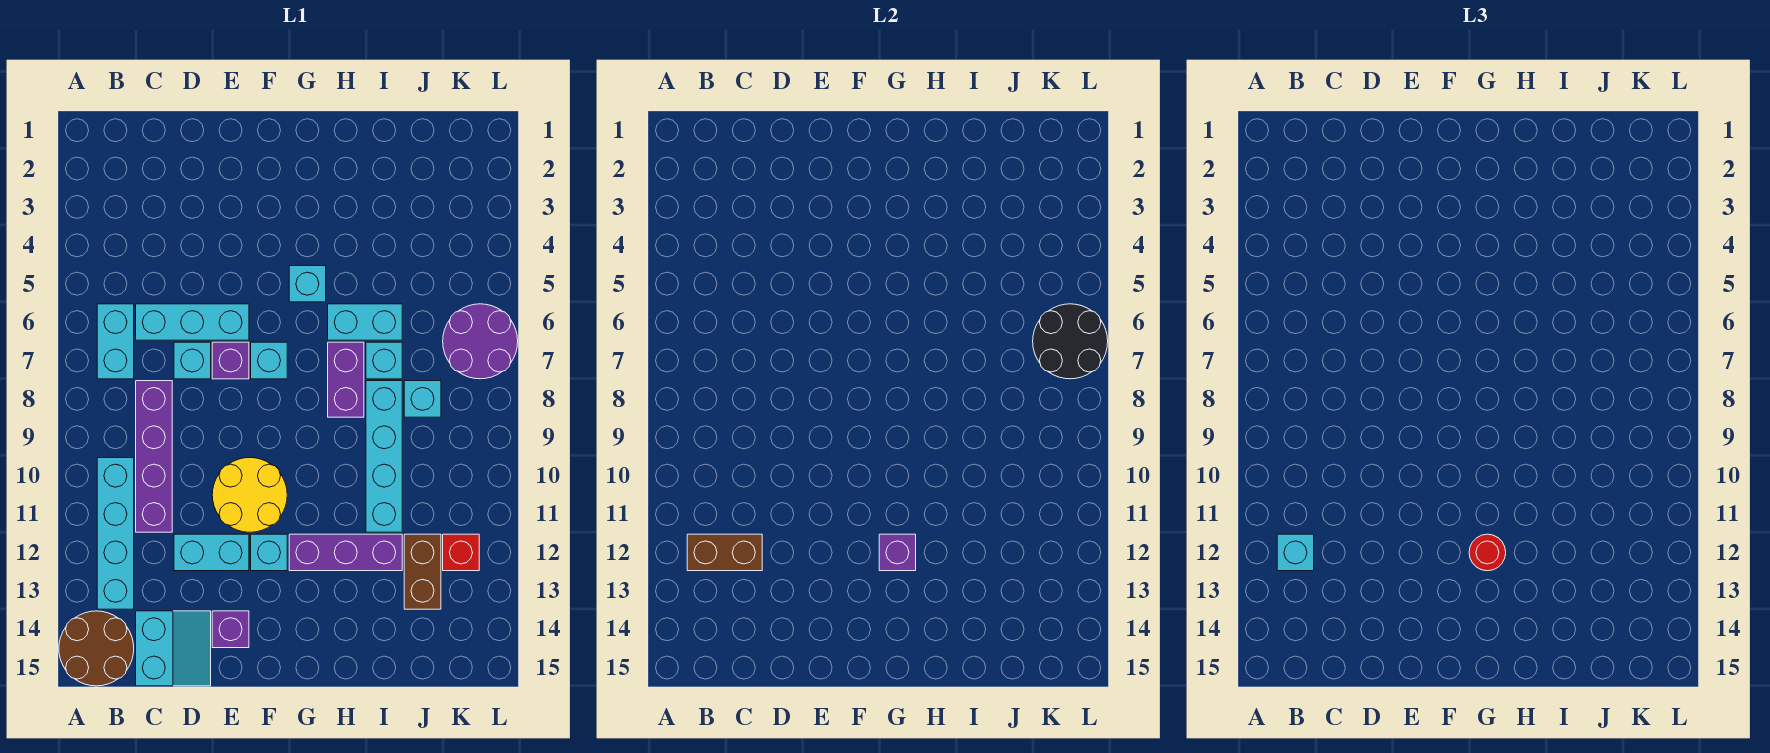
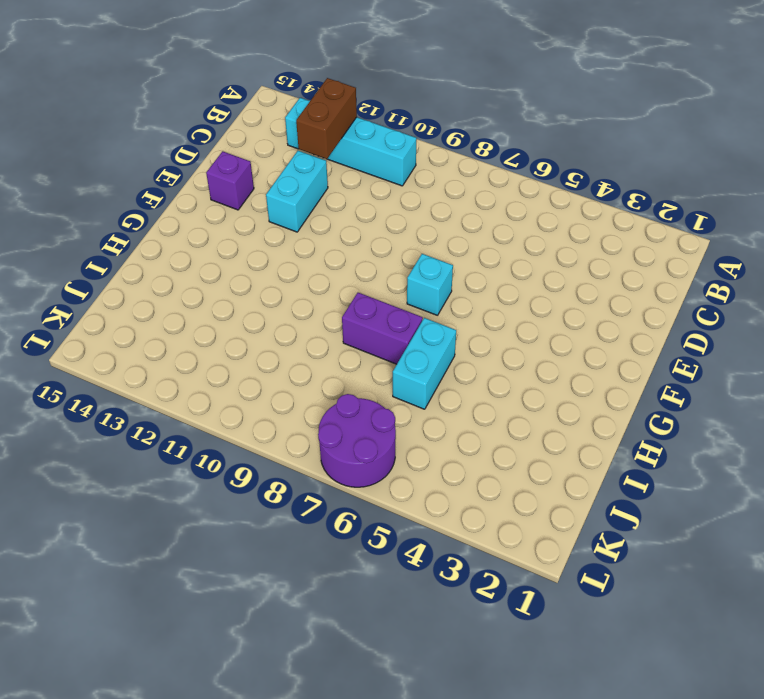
none -> brown 2x2 round brick [59,611,134,686]
none -> cyan 1x2 brick [97,304,134,379]
none -> cyan 1x3 brick [136,304,249,340]

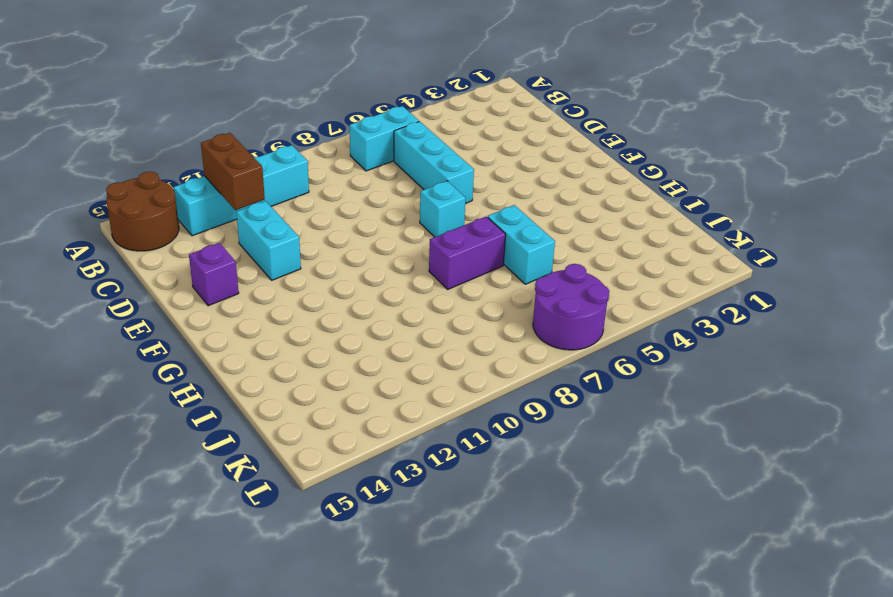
none -> purple 1x4 brick [136,381,172,532]
none -> cyan 2x2 slope [136,611,211,686]
none -> cyan 1x1 brick [174,342,211,379]

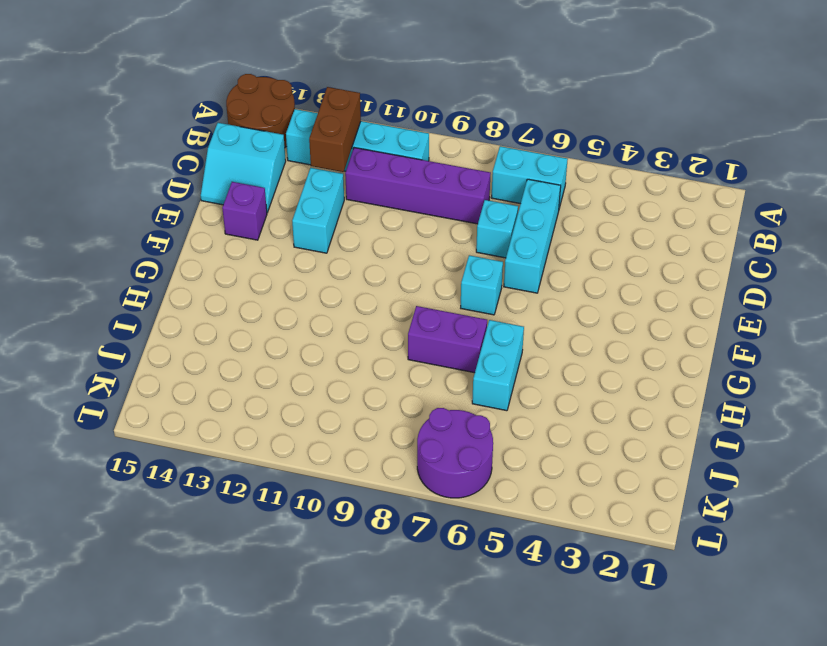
none -> purple 1x1 brick [212,342,249,379]
none -> yellow 2x2 round brick [212,458,287,532]
none -> cyan 1x1 brick [251,534,287,571]

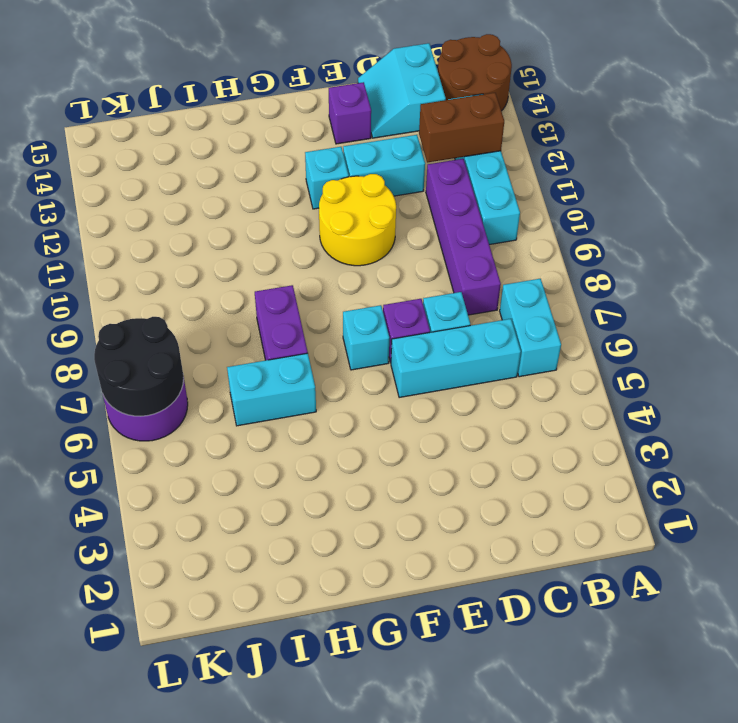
none -> cyan 1x1 brick [289,266,326,302]
none -> purple 1x3 brick [289,534,402,571]
none -> cyan 1x1 brick [366,342,402,379]

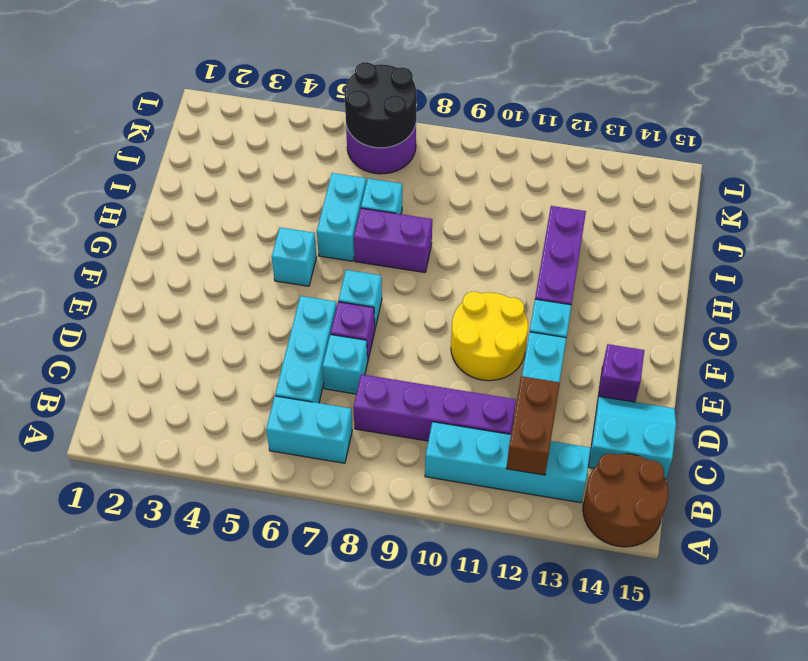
none -> cyan 1x4 brick [366,381,402,532]
none -> cyan 1x1 brick [404,381,441,417]
none -> brown 1x2 brick [404,534,441,609]

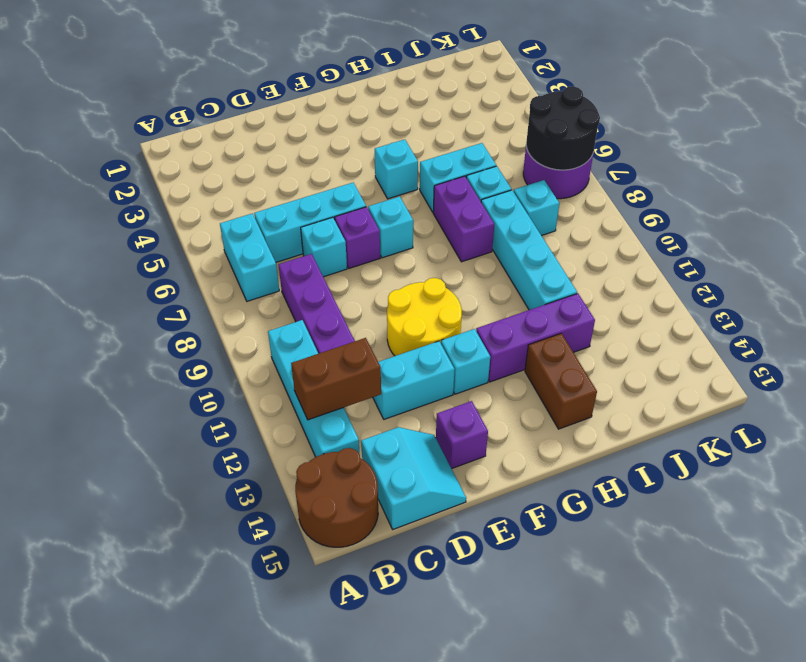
brown 1x2 brick [525,333,597,429] -> brown 1x2 brick moved to [404,534,441,609]
none -> red 1x1 brick [443,534,479,571]
none -> purple 1x1 brick [879,534,916,571]
none -> cyan 1x1 brick [1277,534,1314,571]

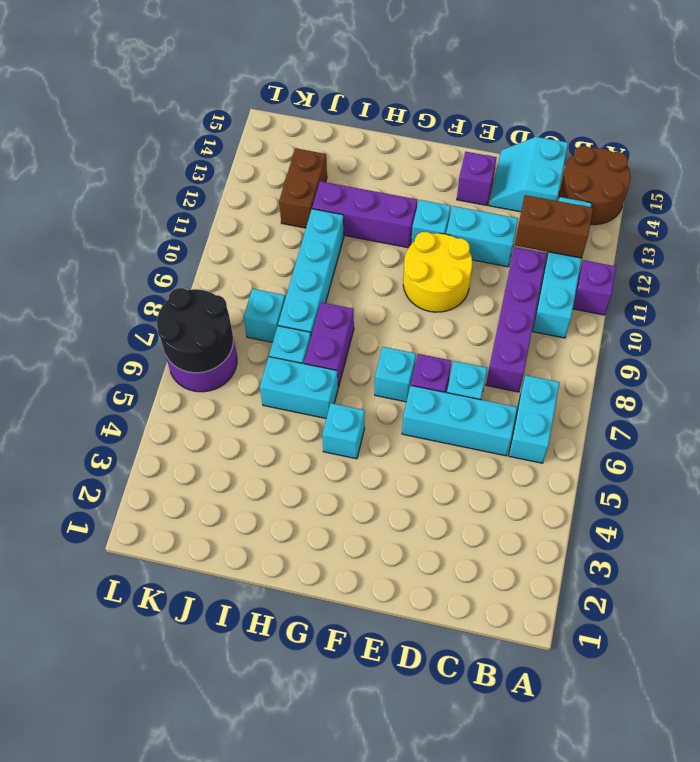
purple 1x1 brick [573,260,616,315] -> purple 1x1 brick moved to [879,534,916,571]
none -> red 1x1 brick [443,534,479,571]
none -> cyan 1x1 brick [1277,534,1314,571]
none -> red 1x1 round brick [1469,534,1506,571]

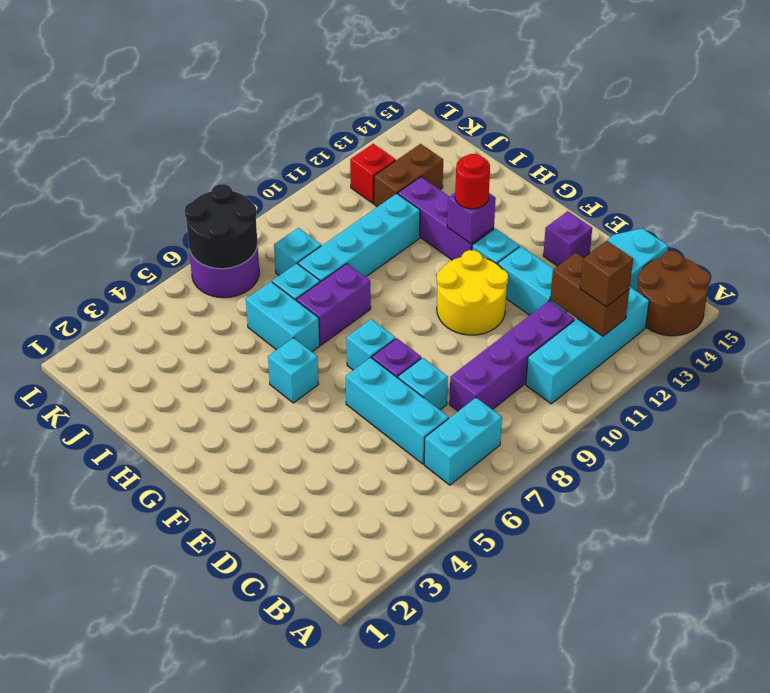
brown 1x1 brick [580,241,633,307] -> cyan 1x1 brick [1277,534,1314,571]

